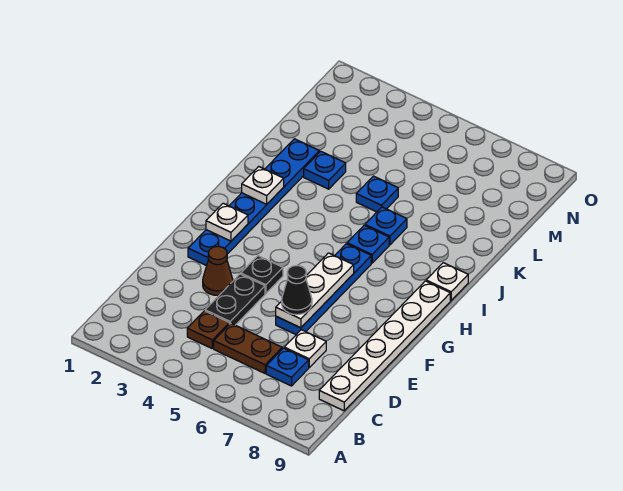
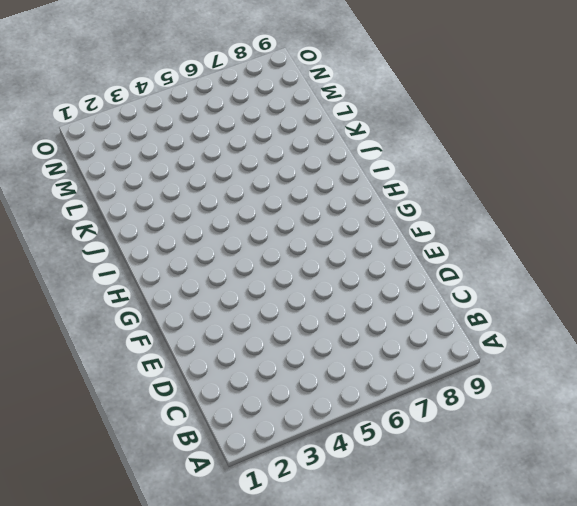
none -> brown 1x1 plate [187,311,229,348]
none -> brown 1x2 plate [214,323,282,373]
none -> blue 1x1 plate [266,348,309,386]

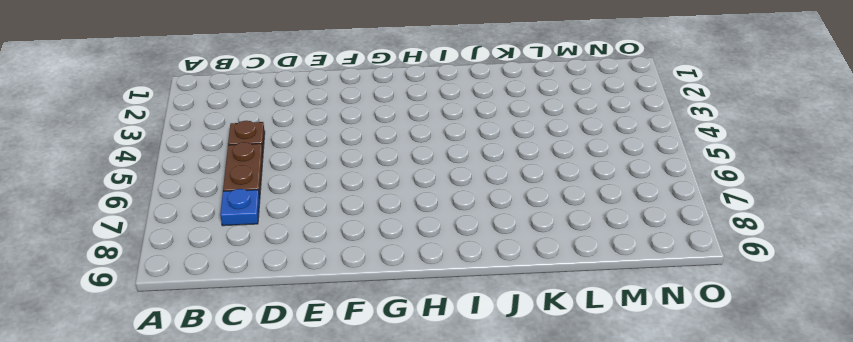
none -> white 1x6 plate [319,281,450,411]
none -> black 1x2 plate [205,274,265,325]
none -> white 1x1 plate [284,330,326,367]

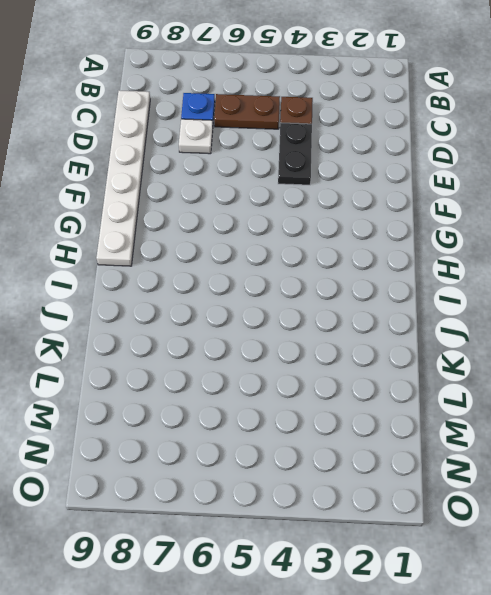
none -> brown 1x1 cone [203,246,233,296]
none -> blue 1x4 plate [276,244,371,335]
none -> blue 1x6 plate [188,139,319,266]

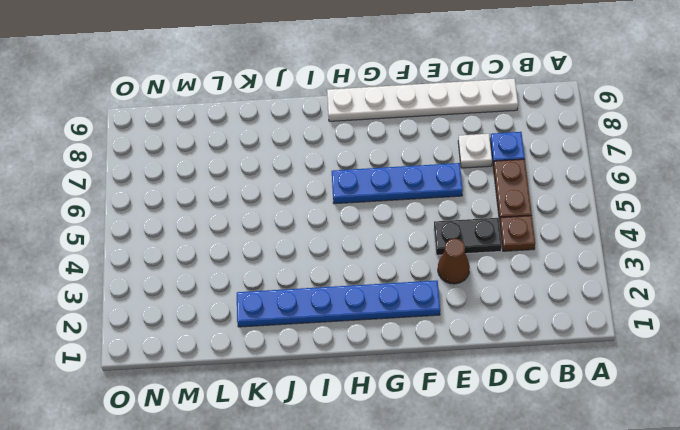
none -> black 1x1 plate [241,256,283,293]
none -> blue 1x1 plate [347,225,389,263]
none -> white 1x1 plate [426,263,468,300]

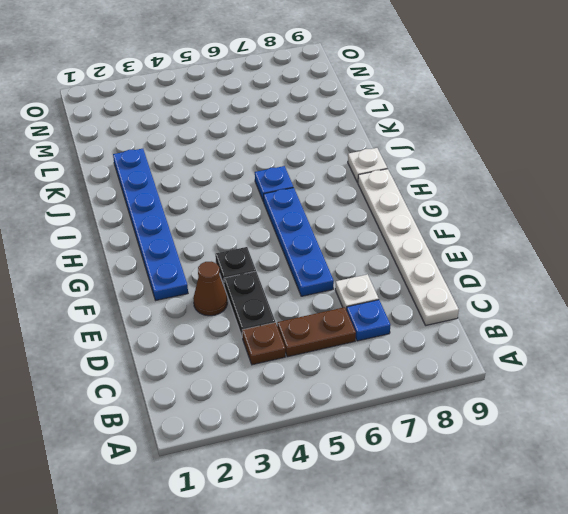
none -> blue 1x1 plate [365,207,407,245]
none -> blue 1x1 plate [304,151,346,189]
none -> blue 1x1 plate [356,176,398,212]

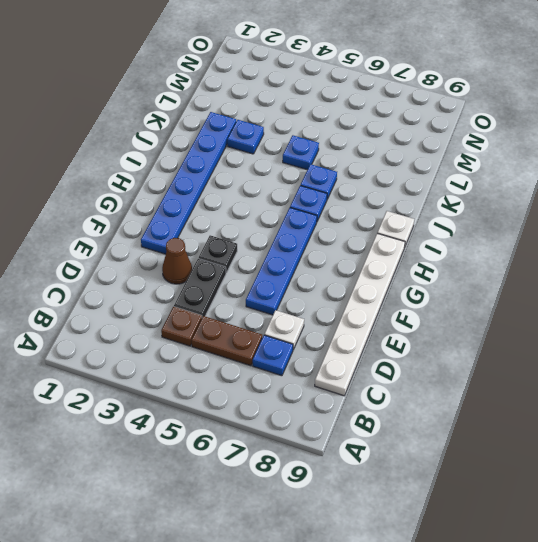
none -> white 1x3 plate [276,253,354,328]
none -> white 1x1 plate [206,203,248,241]
none -> white 1x1 plate [242,166,284,204]

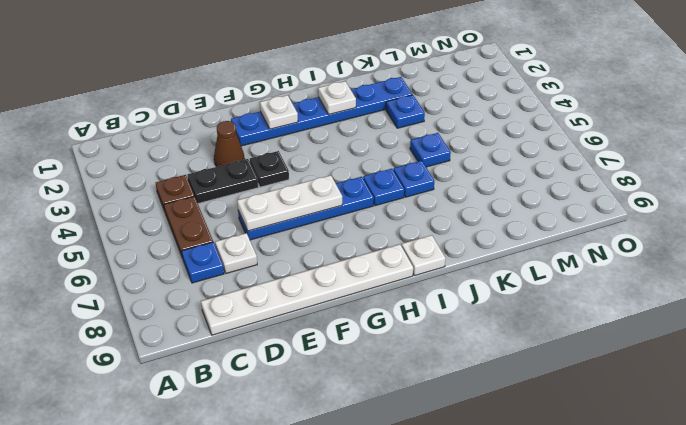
none -> black 1x1 cone [282,265,312,315]

